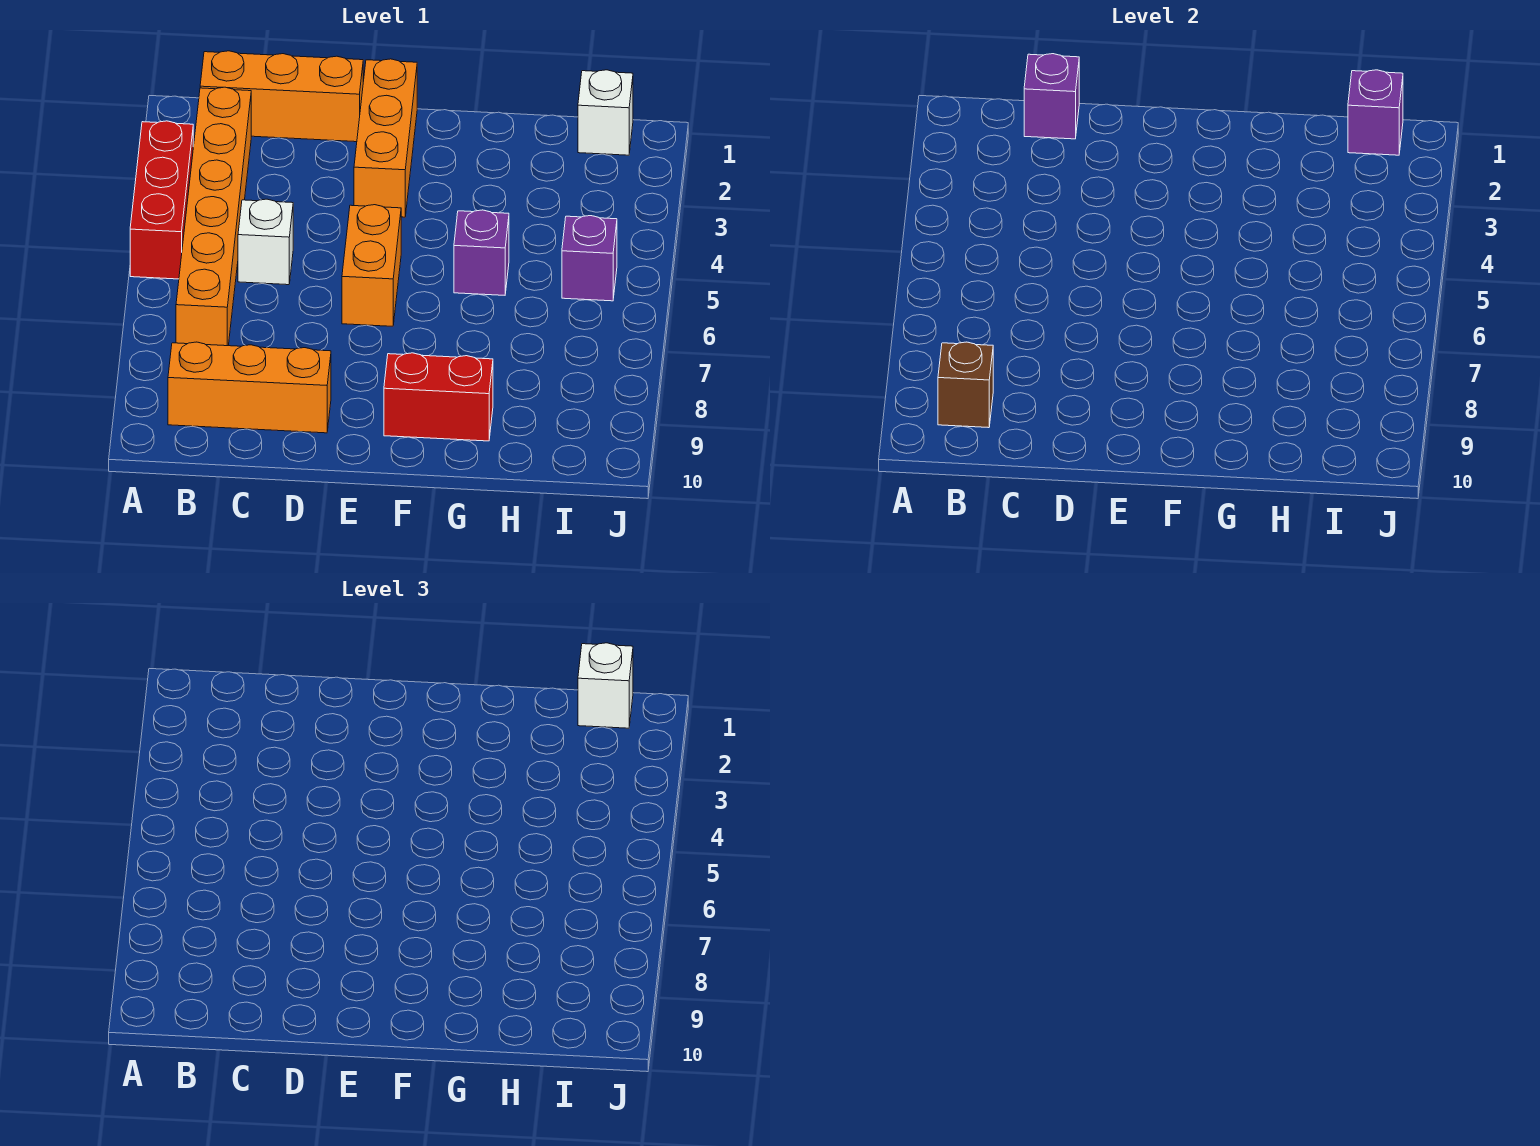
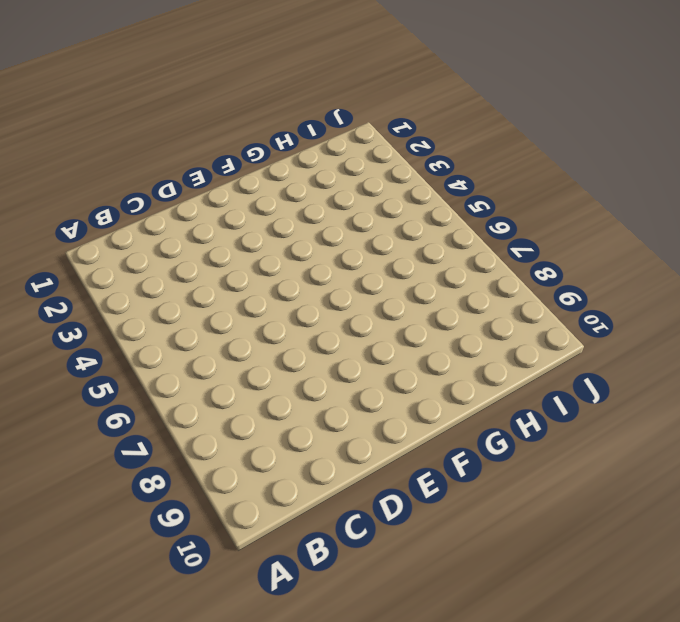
none -> red 1x3 brick [130,121,193,279]
none -> orange 1x3 brick [200,51,363,142]
none -> orange 1x6 brick [176,87,251,346]

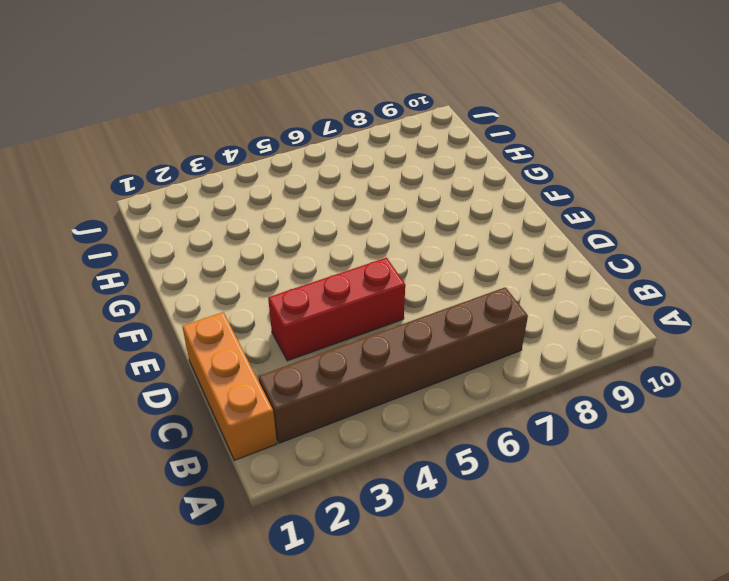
brown 1x6 brick [259,287,528,443] -> orange 1x6 brick [176,87,251,346]
red 1x3 brick [268,258,405,361] -> red 1x3 brick moved to [130,121,193,279]
none -> orange 1x3 brick [168,342,331,433]
none -> white 1x1 brick [238,199,293,285]
none -> orange 1x3 brick [354,59,417,217]

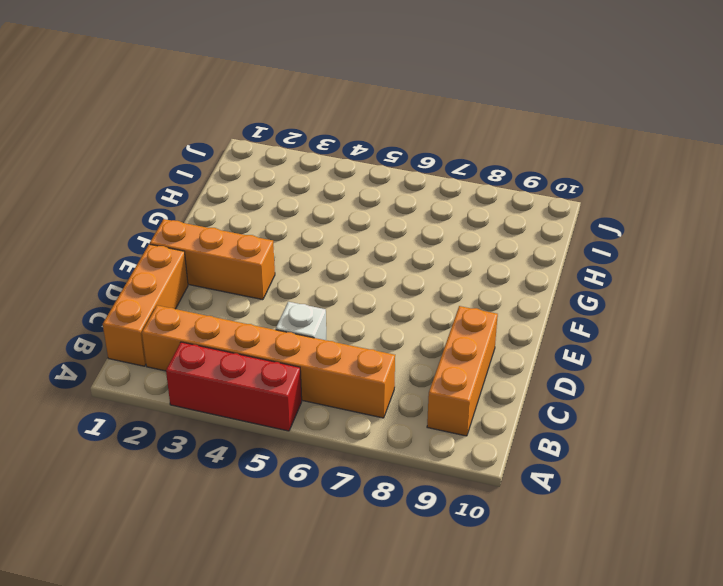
none -> orange 1x2 brick [342,205,401,326]
none -> red 1x2 brick [384,353,493,441]
none -> purple 1x1 brick [454,210,509,295]

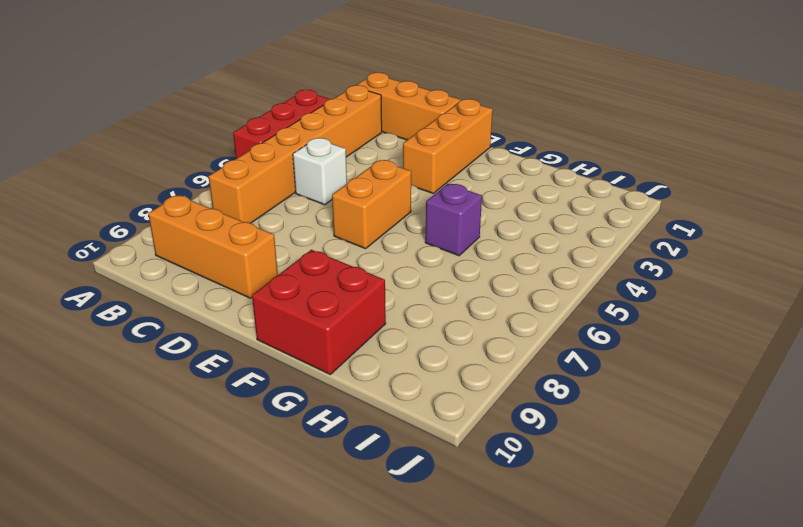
red 2x2 brick [252,250,386,374] -> red 1x2 brick [384,353,493,441]
none -> white 1x1 brick [578,70,633,155]
none -> purple 1x1 brick [562,216,617,301]
none -> brown 1x1 brick [938,342,993,428]

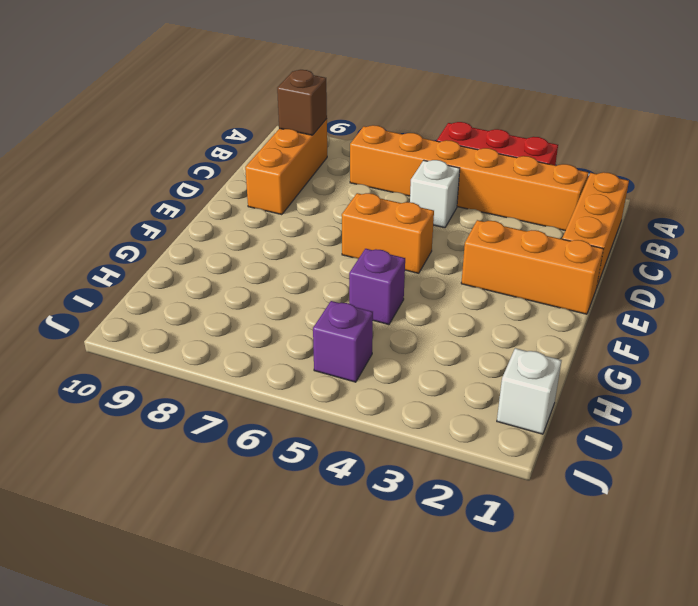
none -> red 1x2 brick [384,353,493,441]
none -> purple 1x1 brick [1024,54,1079,139]
none -> purple 1x1 brick [1348,70,1403,155]

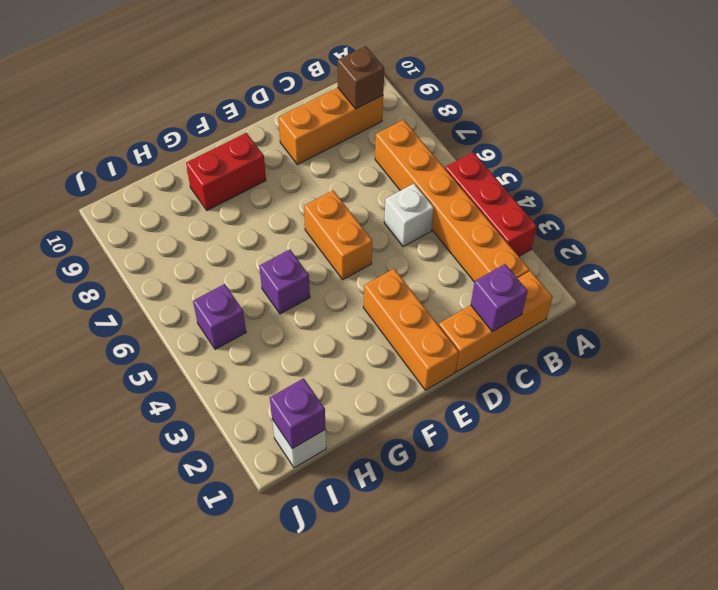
none -> white 1x1 brick [578,643,633,728]

